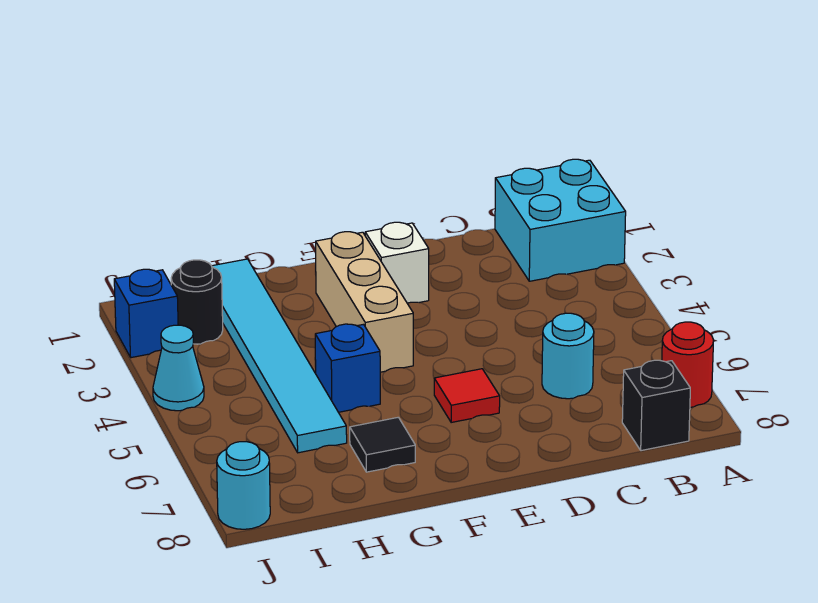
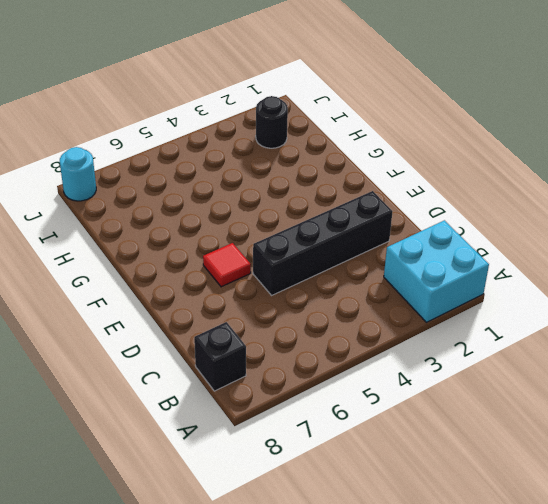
black 1x4 brick [253,191,393,295] -> none
none -> red 1x1 round brick [662,322,714,407]
none -> cyan 1x1 round brick [542,313,594,399]
none -> white 1x1 brick [365,222,429,303]

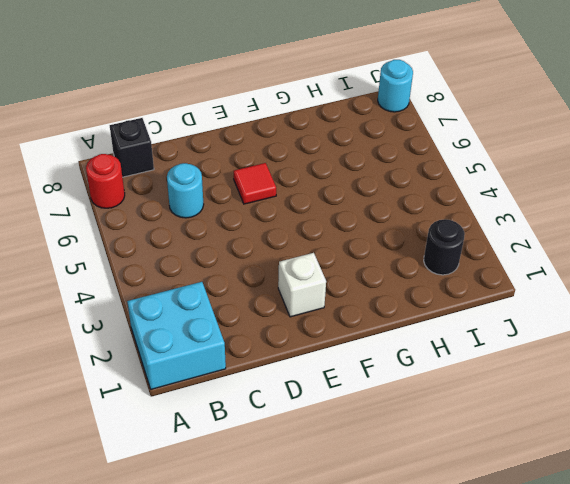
none -> tan 1x3 brick [315,232,413,372]
none -> blue 1x1 brick [315,324,380,412]
none -> black 1x1 tile [350,417,415,472]

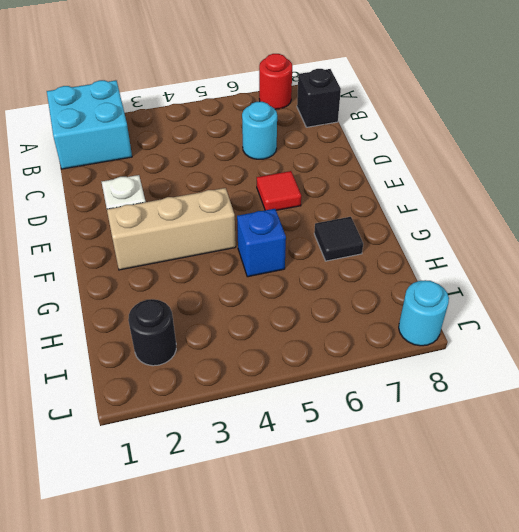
none -> cyan 1x6 tile [212,259,347,453]
none -> blue 1x1 brick [114,269,178,358]
none -> cyan 1x1 cone [153,325,204,411]

